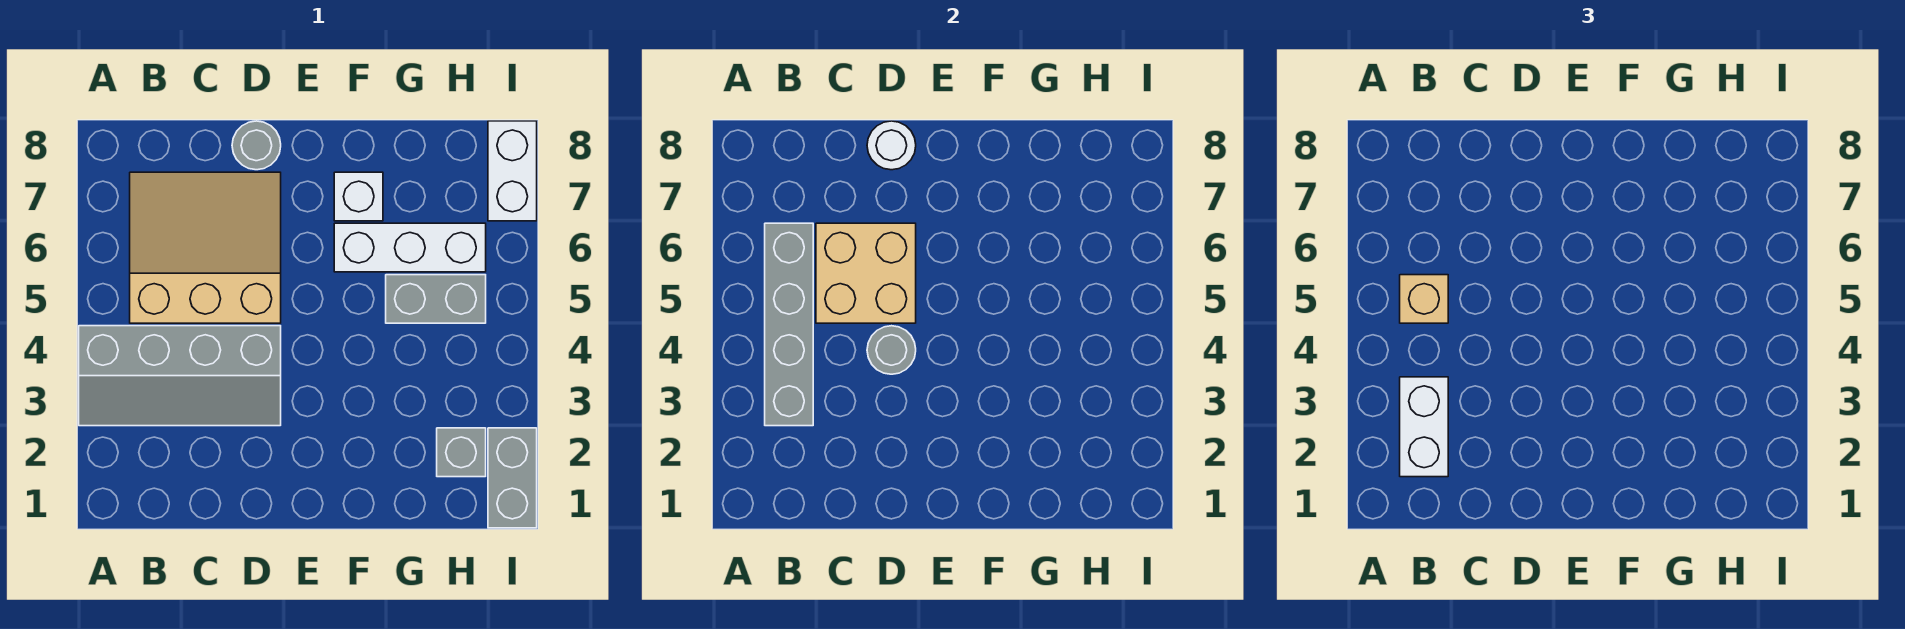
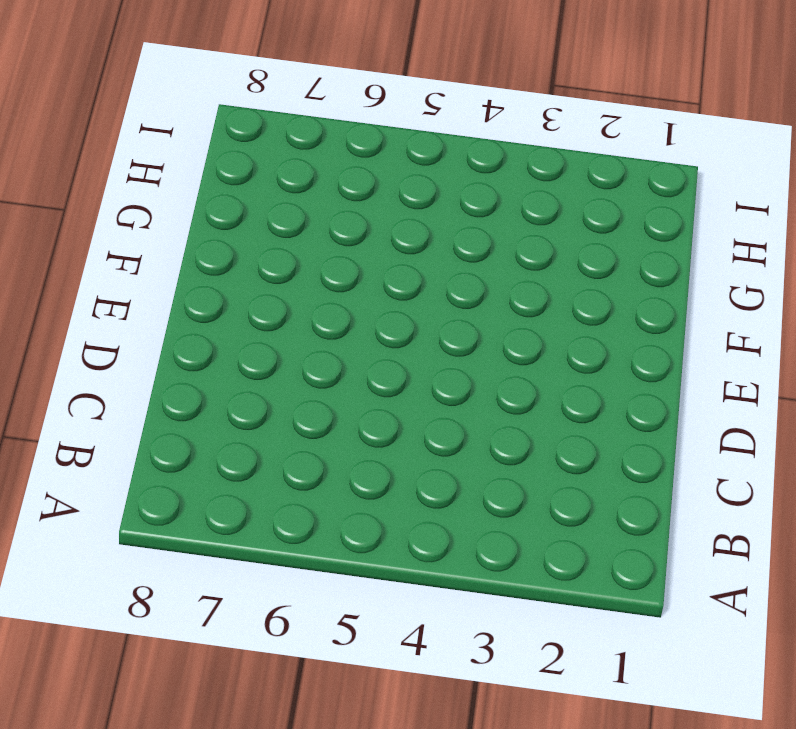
none -> grey 2x4 slope [79,326,281,426]
none -> tan 3x3 slope [130,172,281,323]
none -> grey 1x1 round brick [232,121,281,170]

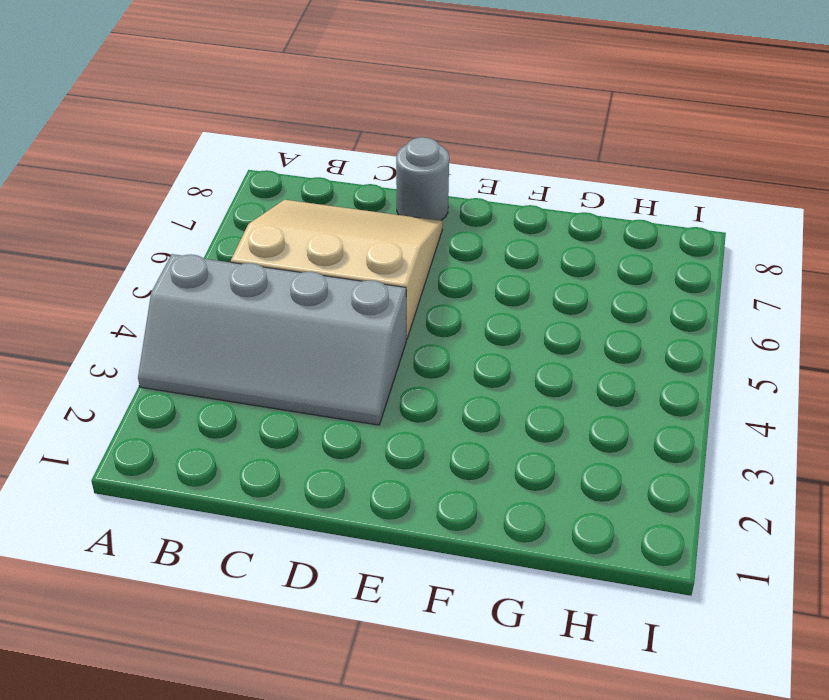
none -> white 1x3 brick [334,223,486,272]
none -> white 1x1 brick [334,172,383,221]
none -> grey 1x2 brick [386,275,486,323]

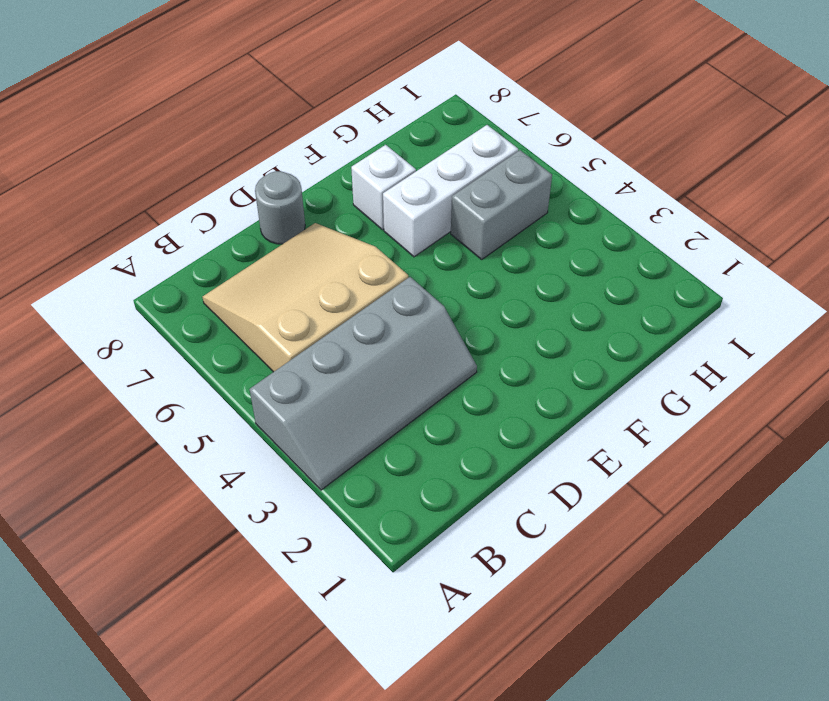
none -> grey 1x1 brick [437,428,486,477]
none -> grey 1x2 brick [488,428,537,528]
none -> white 1x2 brick [488,121,537,221]

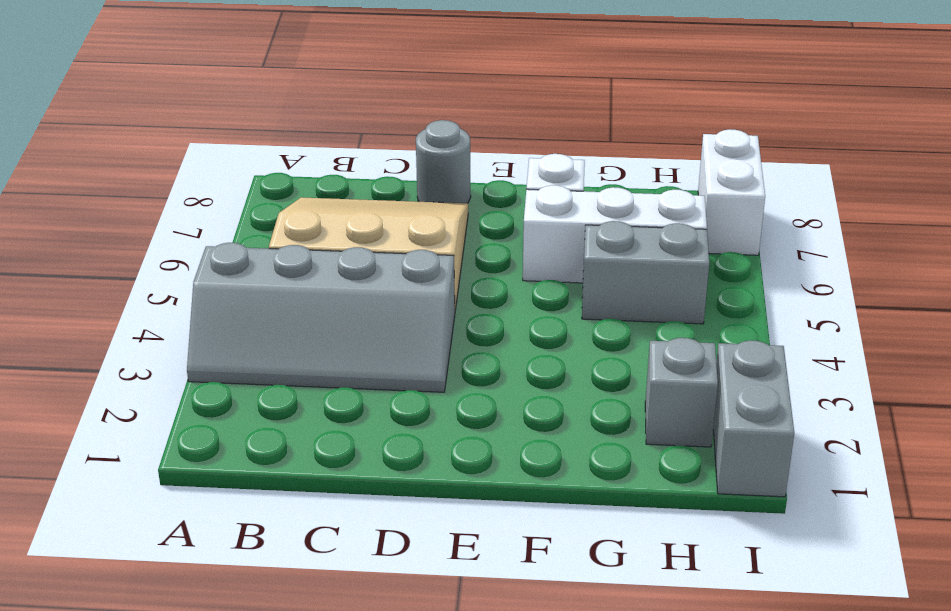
none -> grey 1x4 brick [765,223,813,426]
none -> tan 2x2 brick [816,223,916,323]
none -> grey 1x1 round brick [867,326,916,374]

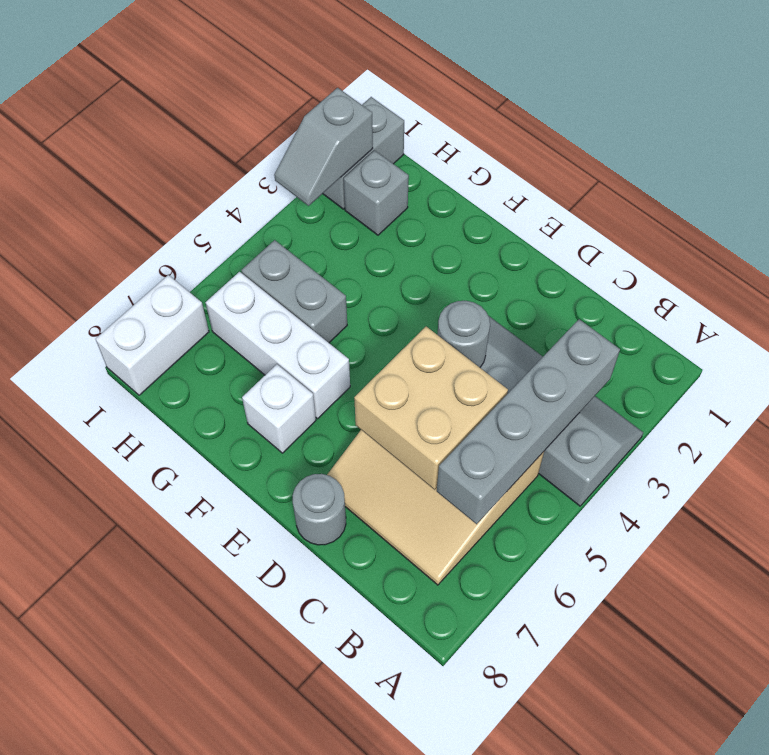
grey 1x2 slope [274,88,373,206] -> none
none -> white 1x1 round brick [867,121,916,170]
none -> white 1x2 brick [1400,377,1448,477]
none -> tan 1x1 brick [1400,275,1448,323]

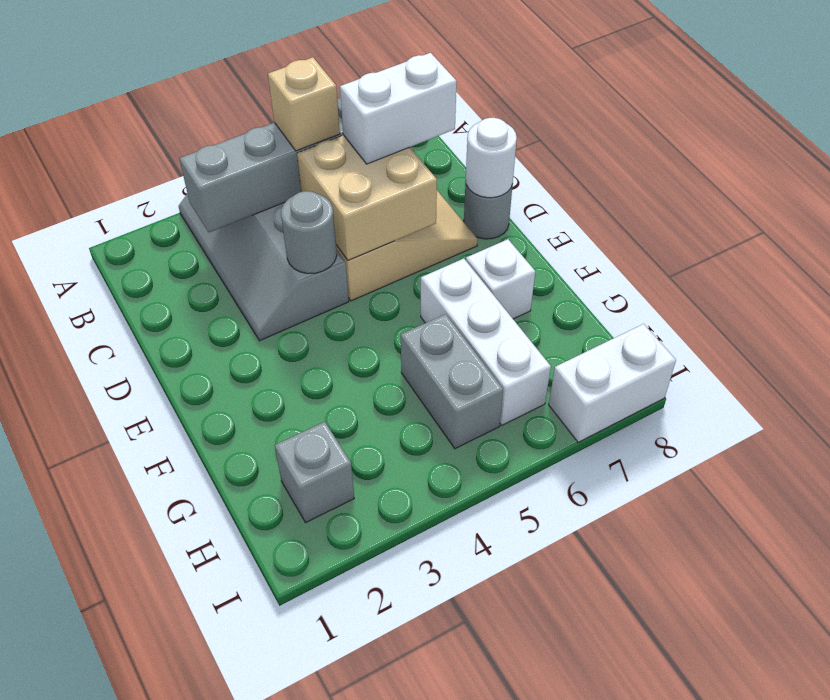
white 1x2 brick [340,53,457,164] -> white 1x2 brick moved to [1400,377,1448,477]
none -> grey 1x2 brick [488,428,537,528]

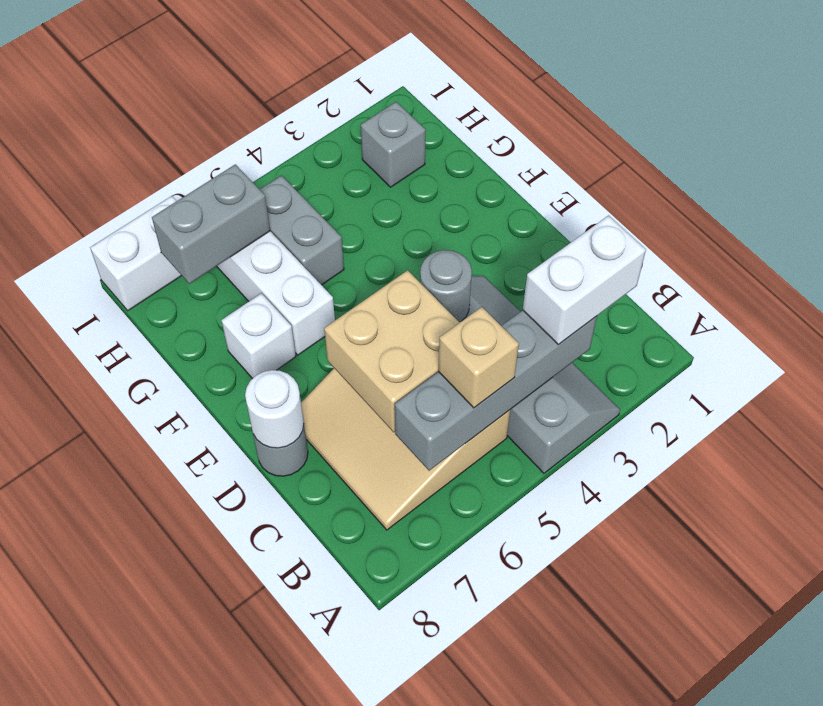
grey 1x2 brick [152,164,270,284] -> grey 1x2 brick moved to [488,428,537,528]

